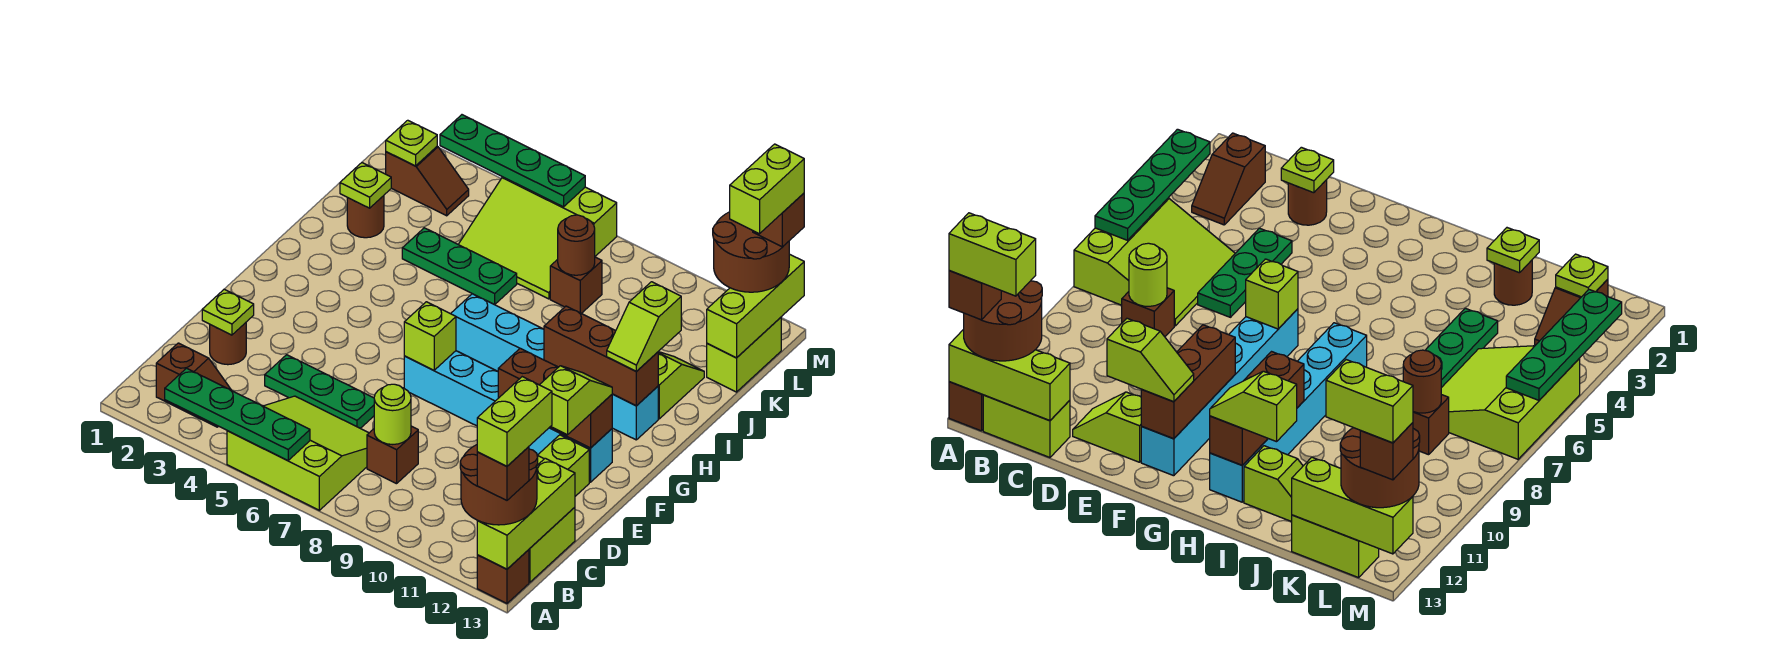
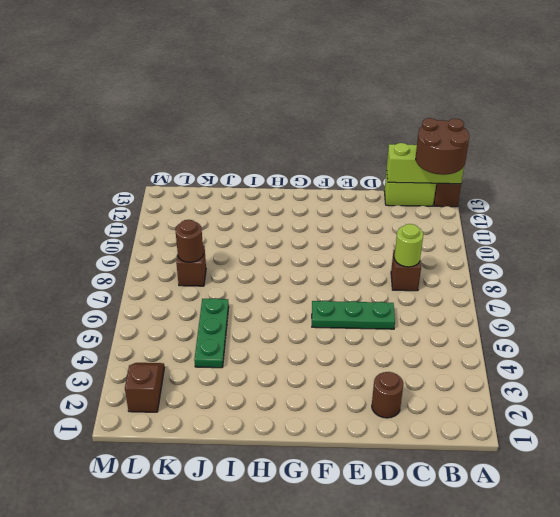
green 1x3 plate [312,301,395,329] -> green 1x3 plate turned to [265,355,374,428]
none -> lime 3x3 slope [227,396,369,510]
none -> brown 1x2 slope [156,343,231,427]
none -> lime 1x2 slope [537,435,589,496]
none -> cyan 1x6 brick [404,351,612,482]

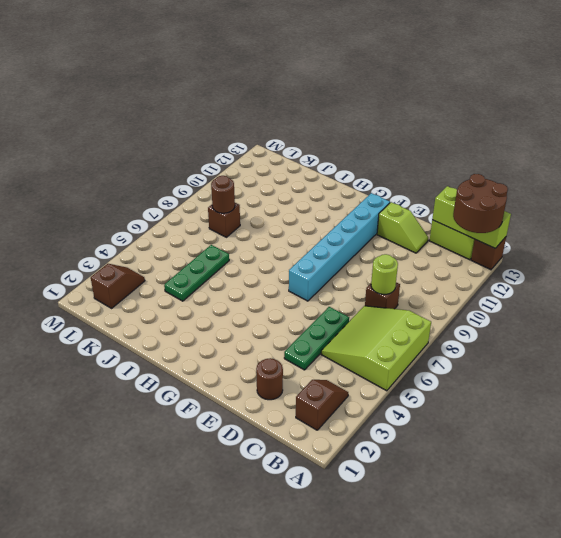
none -> cyan 1x6 brick [451,294,658,440]
none -> lime 1x2 slope [658,352,704,419]
none -> brown 1x1 round brick [347,196,384,238]
none -> lime 3x3 slope [458,177,617,299]

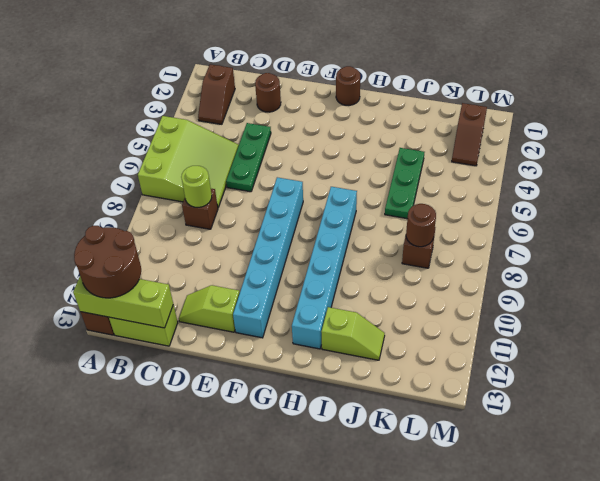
brown 1x1 round brick [336,66,360,105] -> brown 1x1 round brick moved to [347,196,384,238]
none -> lime 3x3 slope [458,177,617,299]
none -> lime 1x2 brick [707,317,781,392]
none -> green 1x4 plate [165,368,310,461]
none -> lime 1x1 plate [202,289,254,335]

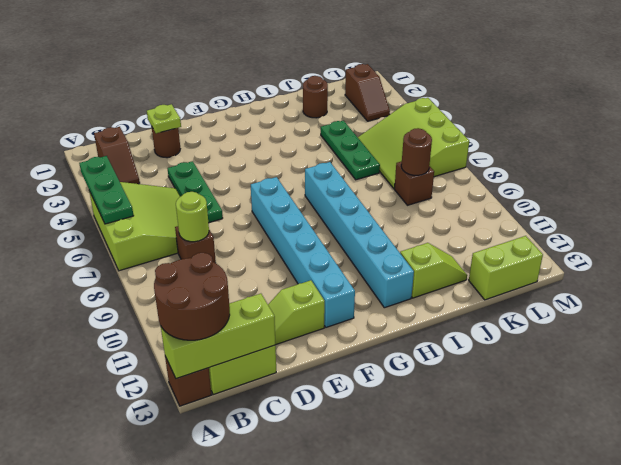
green 1x3 plate [79,156,134,224] -> green 1x4 plate [165,368,310,461]
none -> lime 1x1 brick [404,302,456,370]
none -> brown 1x3 brick [498,348,612,448]
none -> brown 1x3 brick [544,306,658,406]
none -> lime 1x1 plate [340,163,391,208]

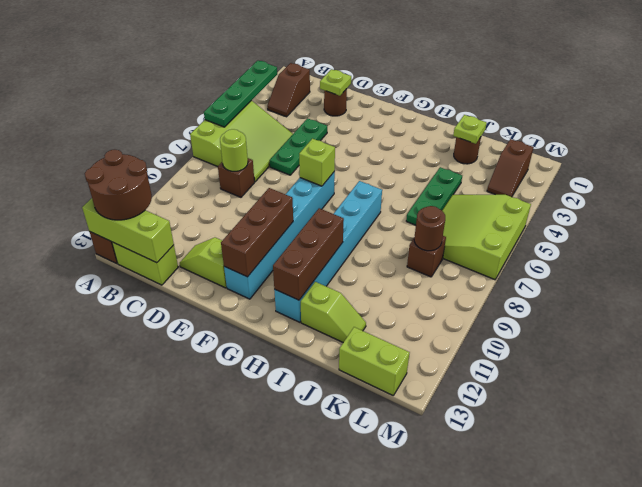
none -> lime 1x3 brick [707,254,804,358]
none -> lime 1x1 plate [386,120,437,166]
none -> green 1x4 plate [440,115,585,207]
none -> lime 1x2 slope [540,366,612,435]

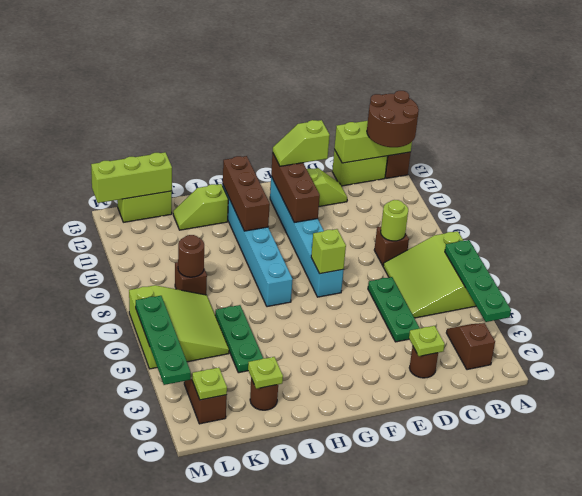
none -> lime 1x2 slope [607,282,681,372]
none -> brown 2x2 round brick [713,212,789,292]
none -> brown 1x1 brick [477,447,529,500]
none -> brown 1x1 brick [753,193,804,247]

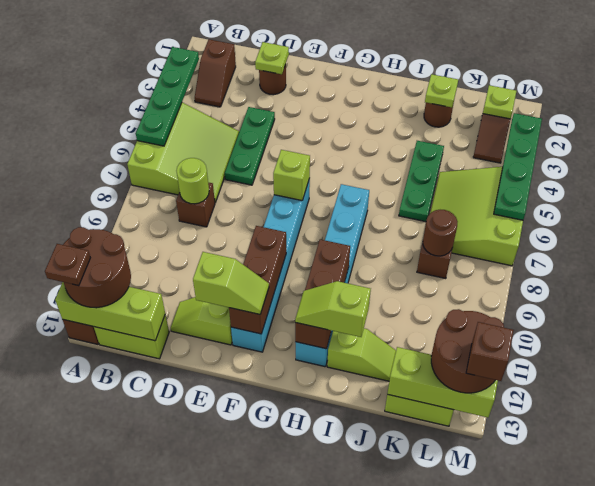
brown 1x1 plate [45,244,90,286] -> brown 1x1 brick [477,447,529,500]
none -> lime 1x2 brick [477,377,552,466]
none -> lime 1x2 brick [730,144,804,234]

